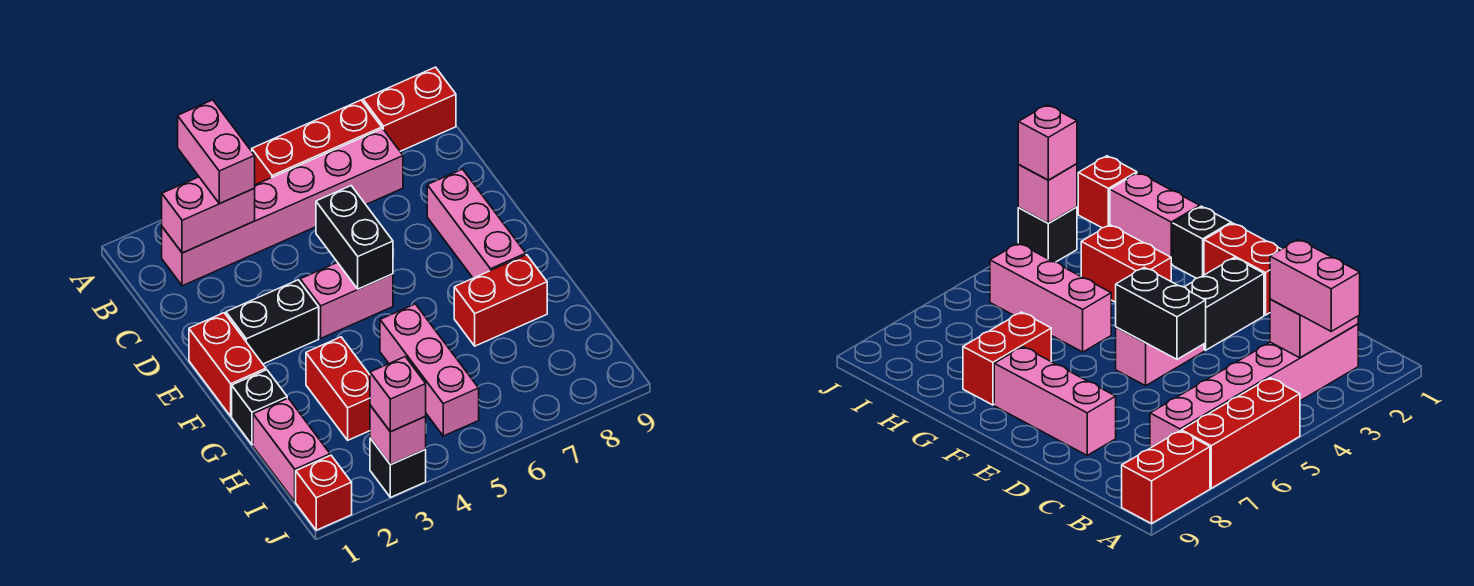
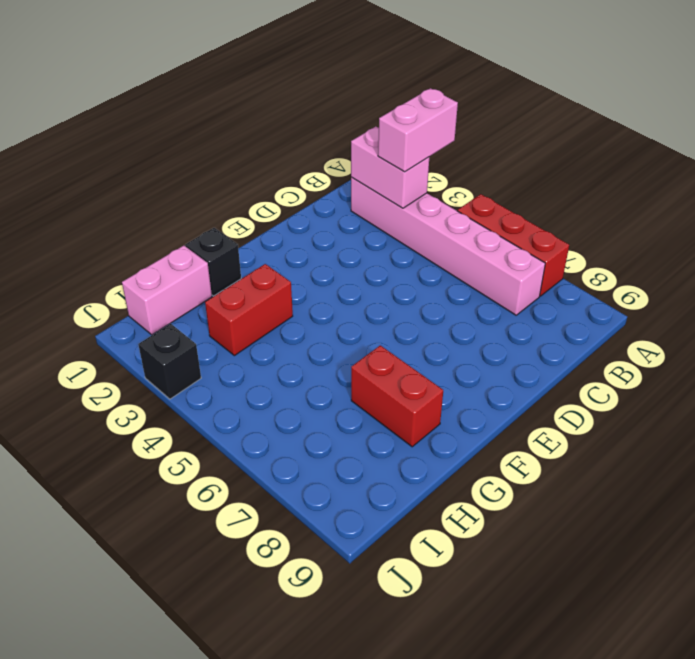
none -> red 1x2 brick [363,67,456,151]
none -> pink 1x3 brick [427,169,526,278]
none -> red 1x2 brick [189,313,266,416]

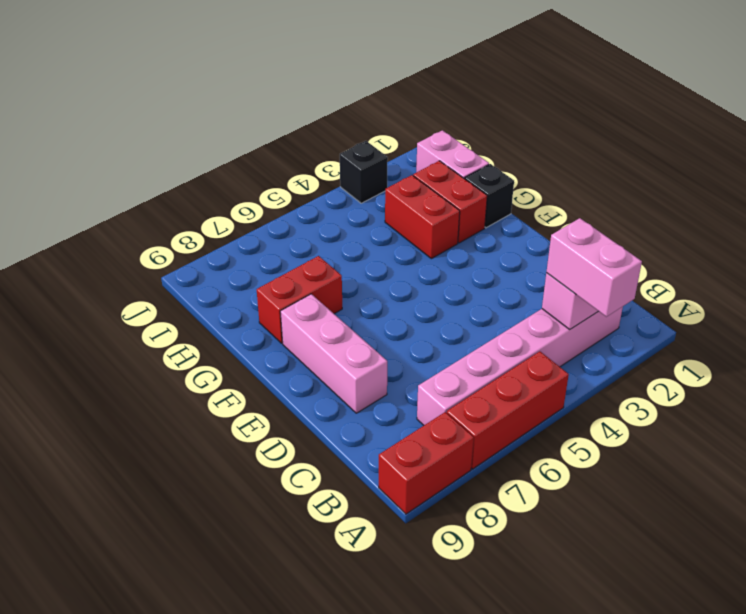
red 1x2 brick [413,161,487,243] -> red 1x2 brick moved to [189,313,266,416]
none -> black 1x2 brick [226,280,319,364]
none -> pink 1x2 brick [300,262,393,338]
none -> pink 1x3 brick [380,304,479,436]

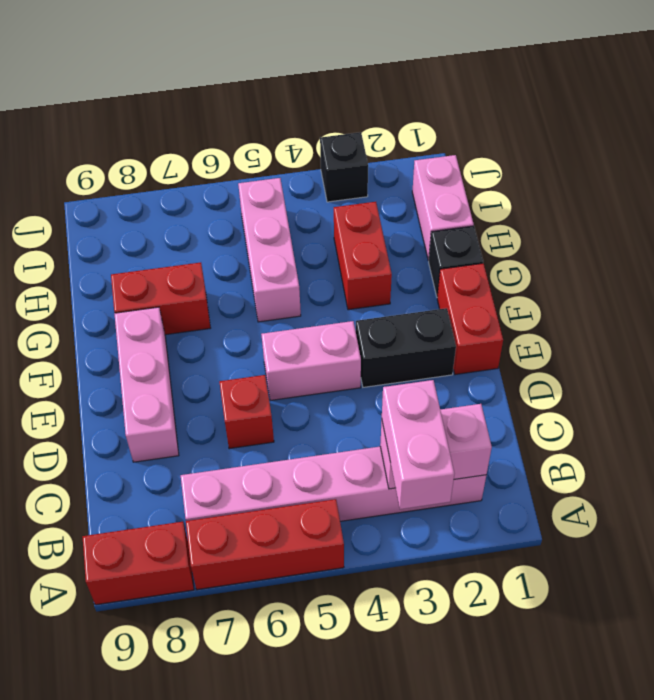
red 1x1 brick [219,375,274,449] -> red 1x1 brick moved to [296,455,352,530]
none -> black 1x2 brick [316,186,393,289]
none -> pink 1x1 brick [370,405,426,465]
none -> pink 1x1 brick [370,357,426,432]

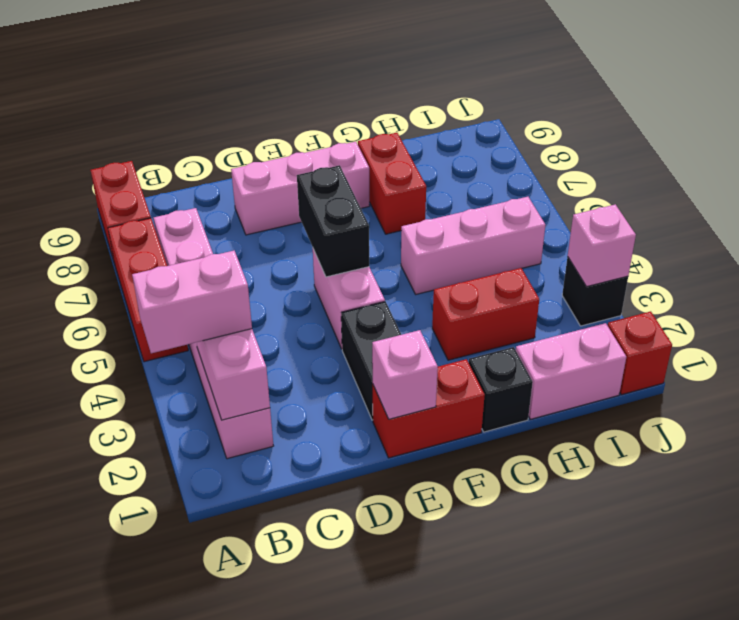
pink 1x1 brick [372,330,438,419] -> pink 1x1 brick moved to [370,357,426,432]
black 1x2 brick [297,165,369,277] -> black 1x2 brick turned to [316,186,393,289]

